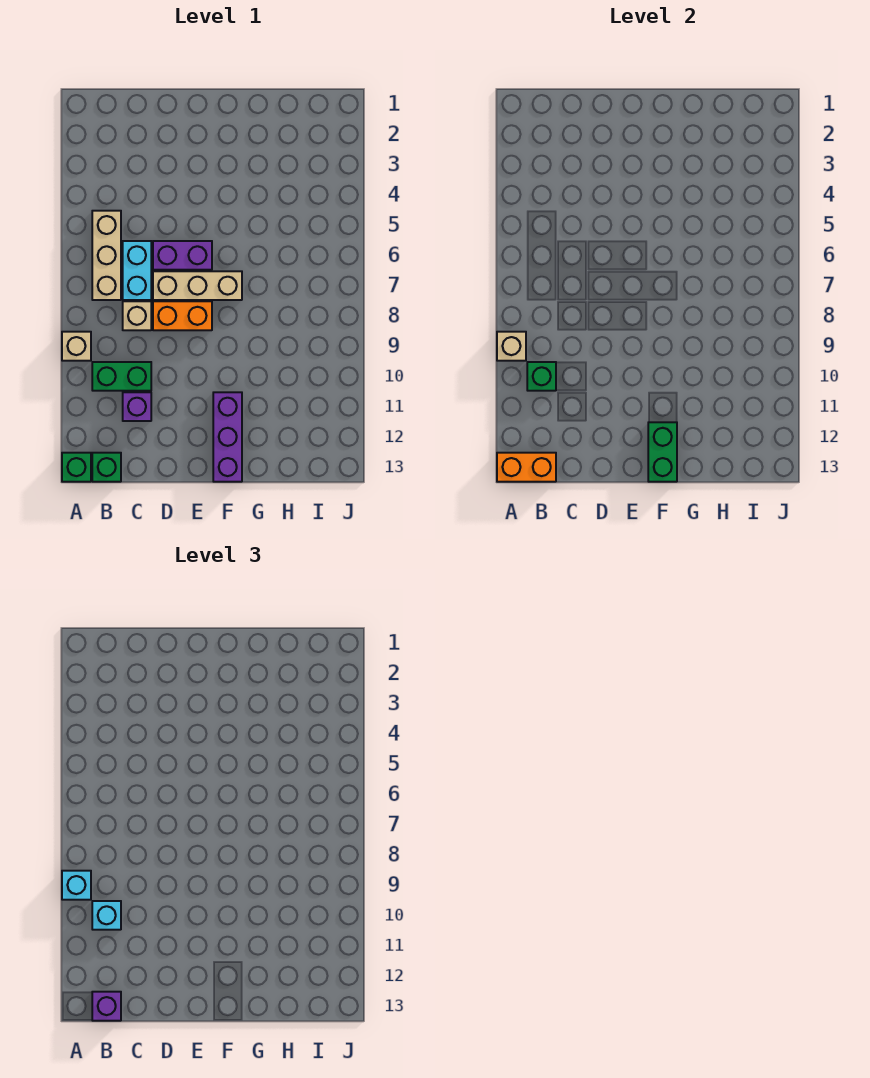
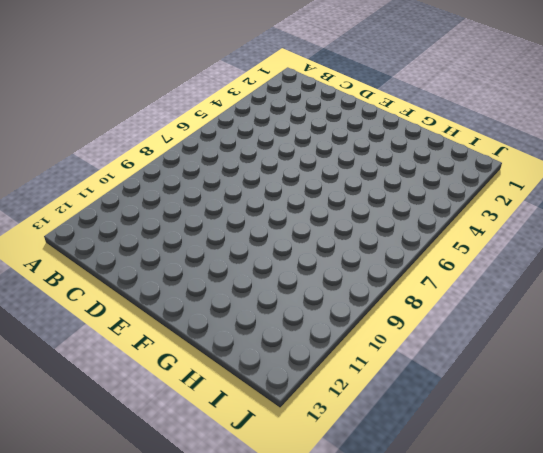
none -> tan 1x1 brick [62,332,91,361]
none -> green 1x1 brick [62,453,91,482]
none -> tan 1x3 brick [92,211,121,300]

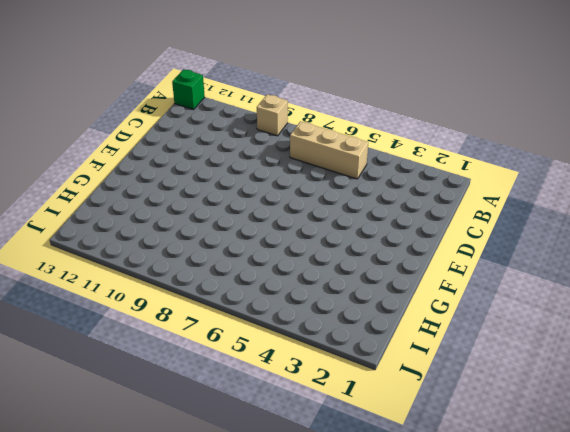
none -> green 1x2 brick [92,362,151,391]
none -> green 1x1 brick [92,453,121,482]
none -> cyan 1x2 brick [123,241,151,300]

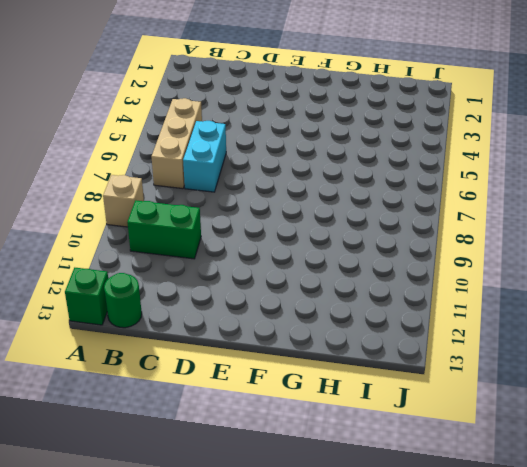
green 1x1 round brick [104,273,142,328] -> green 1x1 brick [92,453,121,482]
none -> tan 1x1 brick [123,301,151,330]
none -> purple 1x1 brick [123,392,151,421]
none -> purple 1x2 brick [153,241,212,270]

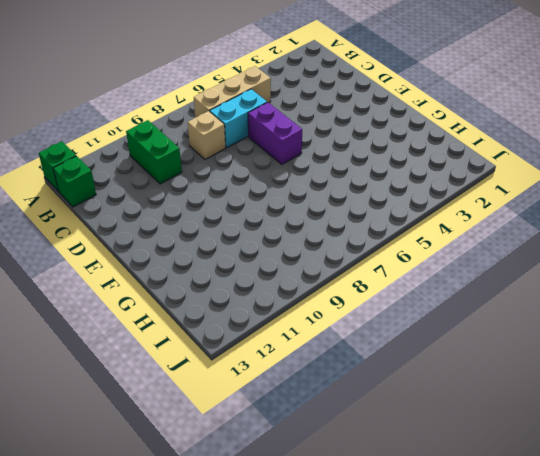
none -> tan 1x1 brick [62,332,91,361]
none -> purple 1x1 brick [123,392,151,421]
none -> tan 1x3 brick [153,271,242,300]

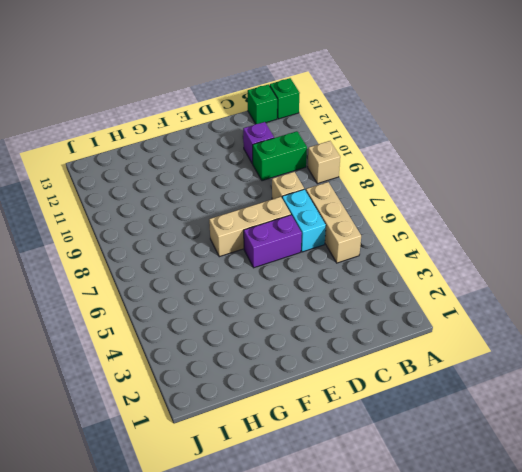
none -> orange 1x2 brick [153,301,212,330]
none -> purple 1x3 brick [213,392,242,482]
none -> tan 1x1 brick [497,332,526,361]

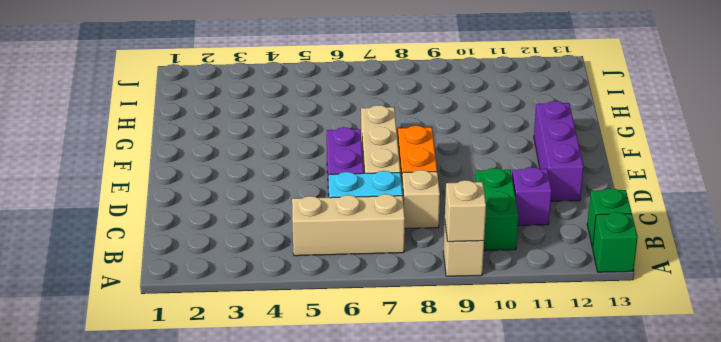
purple 1x3 brick [534,101,584,201] -> purple 1x3 brick turned to [213,392,242,482]
none -> orange 1x2 brick [497,453,556,482]
none -> green 1x1 brick [527,362,556,391]
none -> green 1x2 brick [648,422,677,482]

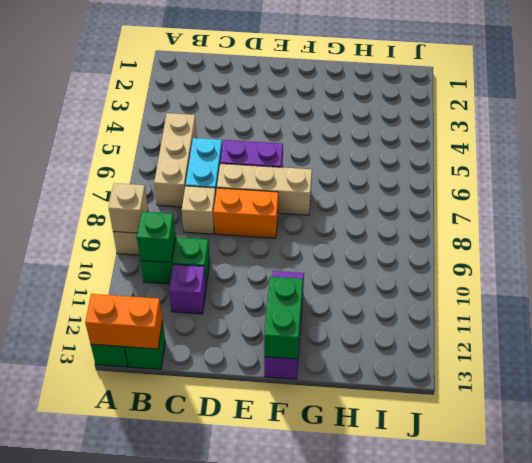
none -> cyan 1x1 brick [62,871,91,900]
none -> cyan 1x1 brick [92,901,121,930]
none -> purple 1x1 brick [92,992,121,1021]

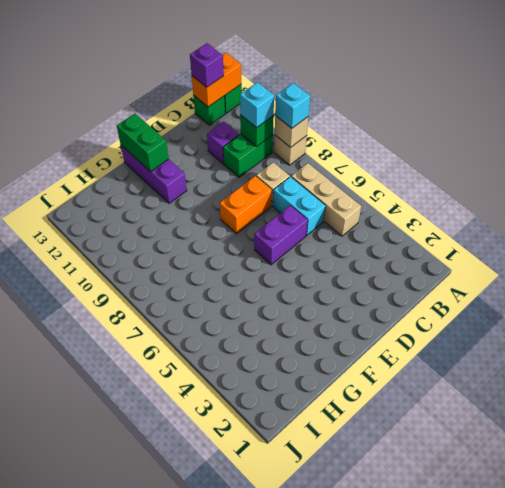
none -> tan 1x3 brick [153,271,242,300]

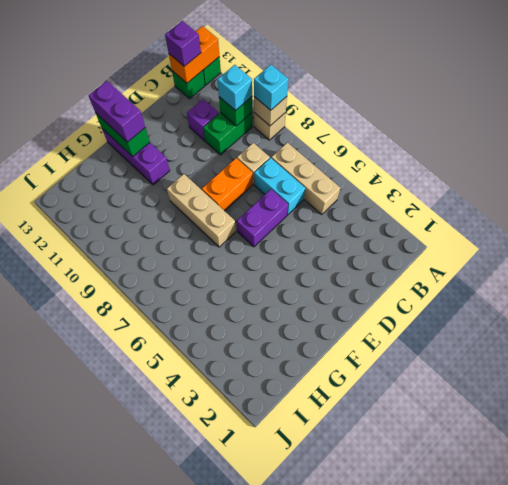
tan 1x3 brick [167,174,236,247] -> tan 1x3 brick turned to [153,271,242,300]
purple 1x2 brick [88,81,145,142] -> none

